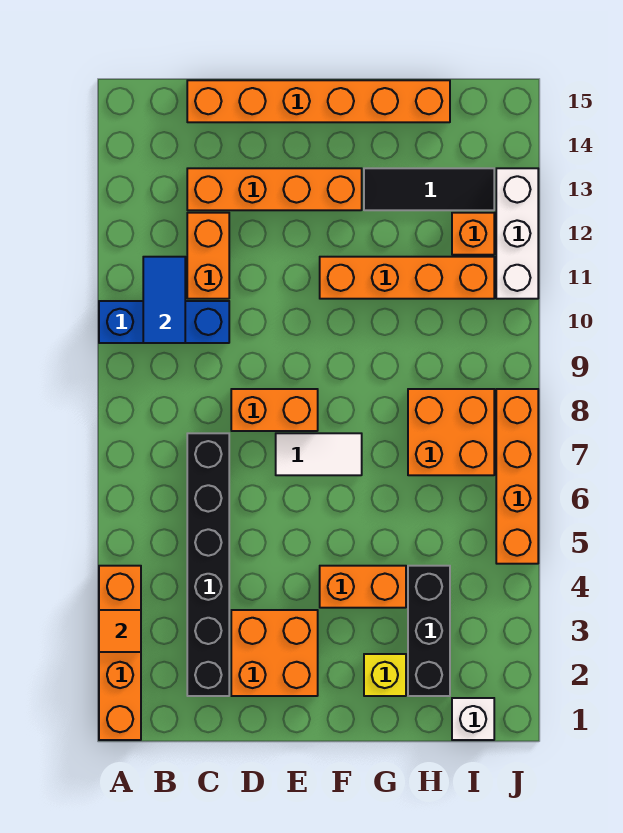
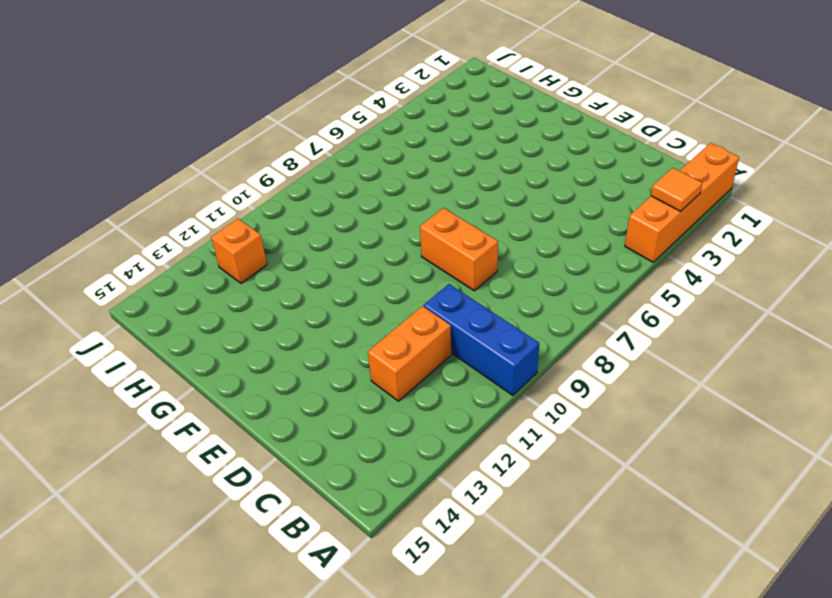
none -> black 1x6 brick [187,433,229,696]
none -> orange 1x4 brick [187,168,362,210]
none -> orange 1x6 brick [187,80,450,122]

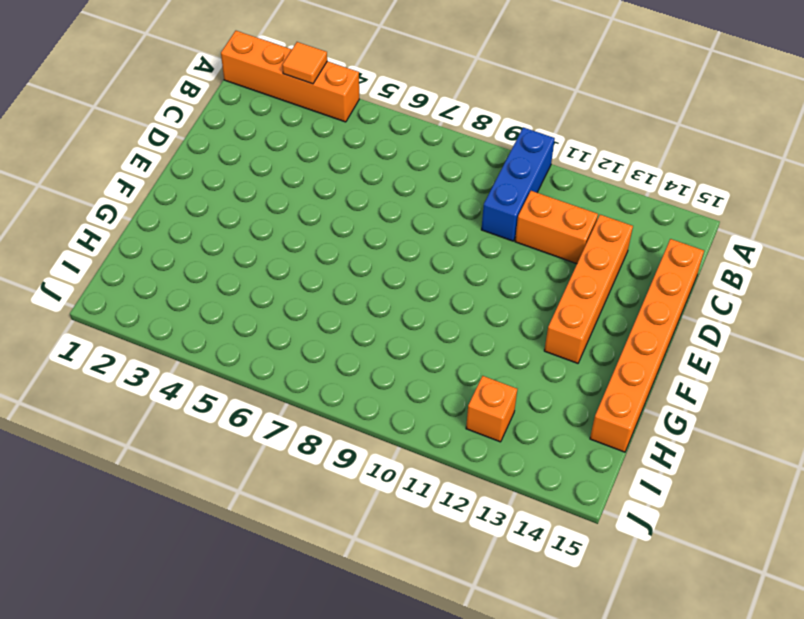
none -> black 1x6 brick [187,433,229,696]
none -> orange 2x2 brick [231,610,318,696]
none -> orange 1x2 brick [231,389,318,431]

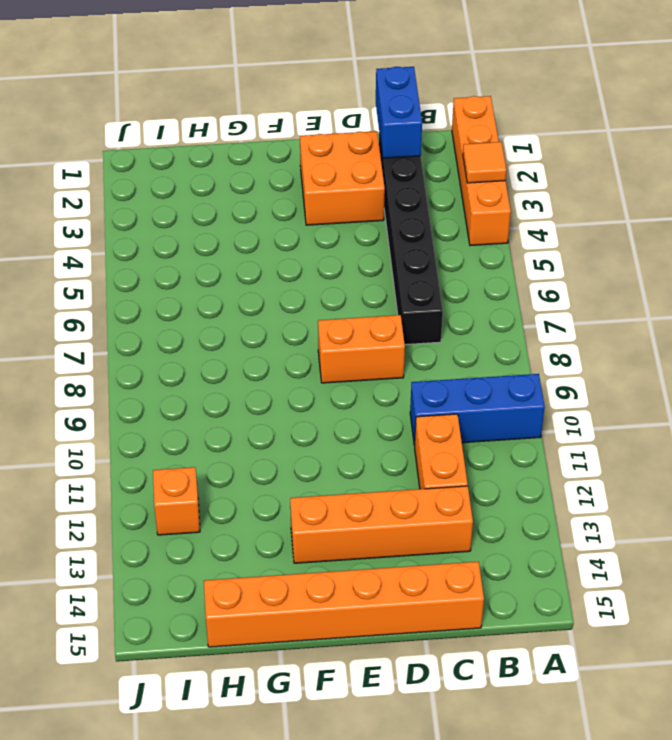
blue 1x2 brick [376,67,422,158] -> none
none -> white 1x2 tile [276,433,362,475]
none -> orange 1x2 brick [320,566,406,608]
none -> orange 1x4 brick [320,257,494,299]

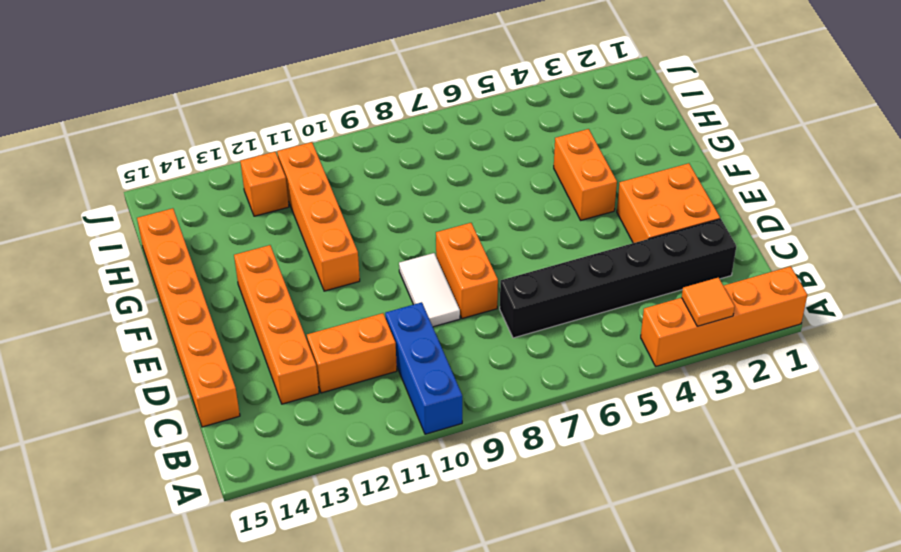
white 1x2 tile [399,253,460,327] -> white 1x2 tile moved to [276,433,362,475]
none -> yellow 1x1 brick [364,654,406,696]
none -> black 1x3 tile [364,168,494,210]
none -> black 1x3 brick [408,566,450,696]

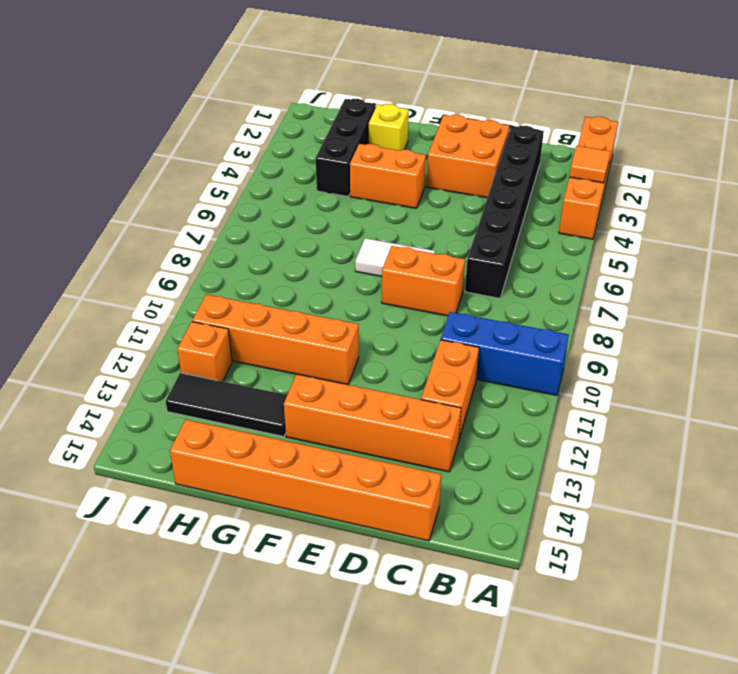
none -> orange 2x2 brick [408,389,494,475]
none -> white 1x1 brick [452,698,494,740]
none -> orange 1x4 brick [496,389,538,564]

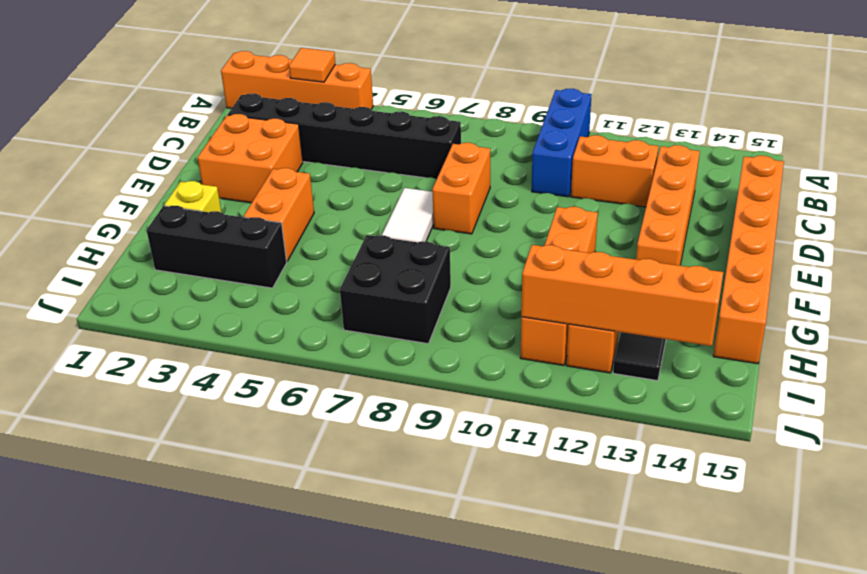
black 2x2 brick [340,235,451,344] -> orange 2x2 brick [408,389,494,475]
orange 1x4 brick [521,245,723,346] -> orange 1x4 brick moved to [496,389,538,564]
none -> white 1x1 brick [452,698,494,740]
none -> white 1x3 brick [496,168,538,299]
none -> blue 1x2 tile [143,257,185,343]

